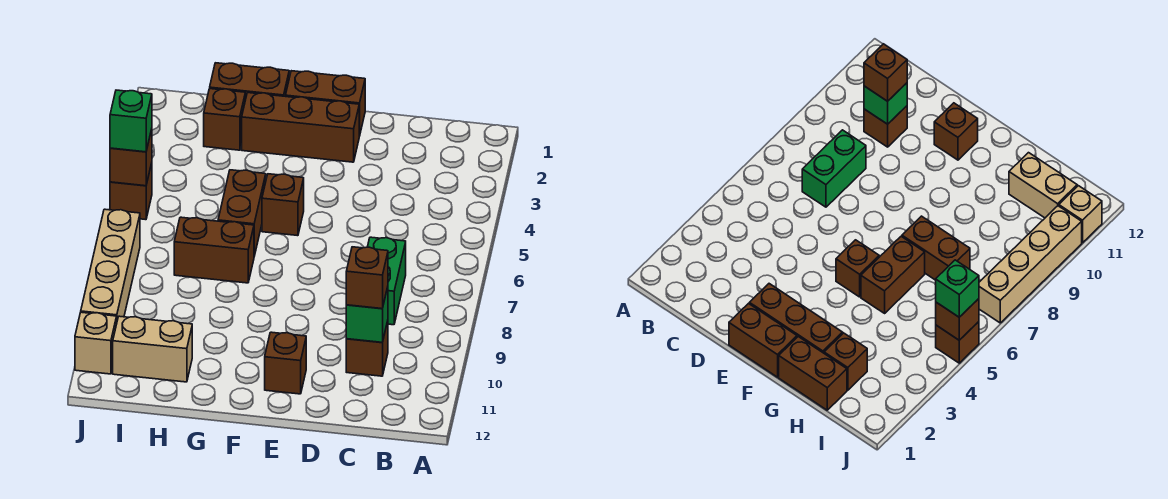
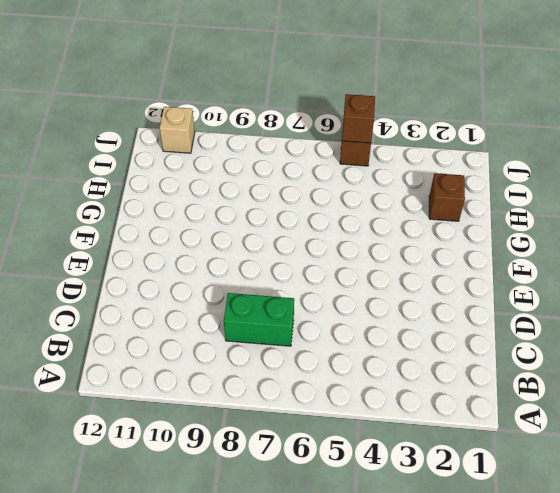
none -> brown 1x1 brick [346,321,388,376]
none -> brown 1x2 brick [286,71,365,136]
none -> brown 1x3 brick [242,93,359,162]

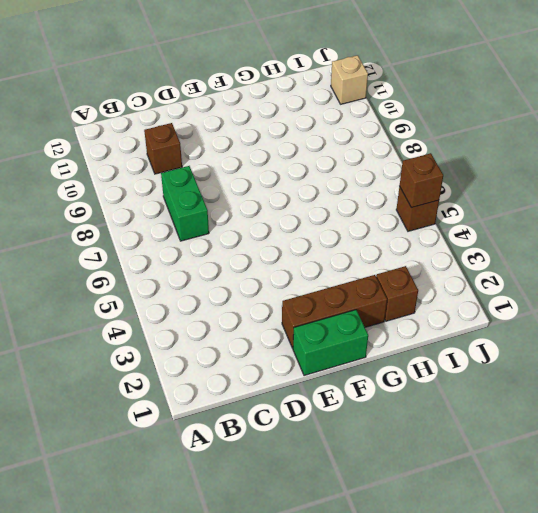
green 1x2 brick [293,310,368,376] -> brown 1x2 brick [286,71,365,136]
none -> brown 1x1 brick [265,332,306,394]
none -> brown 1x1 brick [262,174,304,236]
none -> brown 1x2 brick [210,63,289,100]

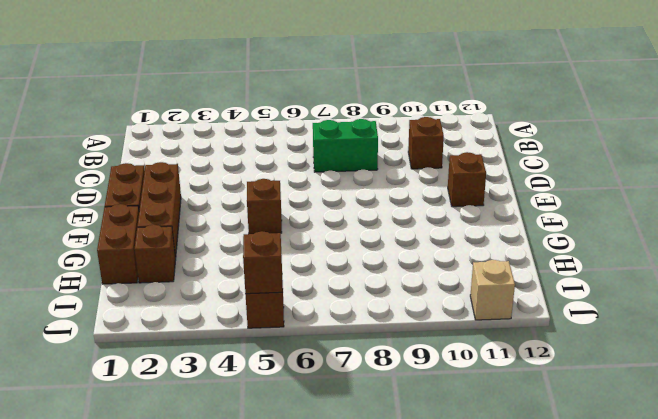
none -> brown 1x2 brick [218,170,266,256]
none -> brown 1x2 brick [174,217,254,283]
none -> tan 1x2 brick [113,316,192,382]

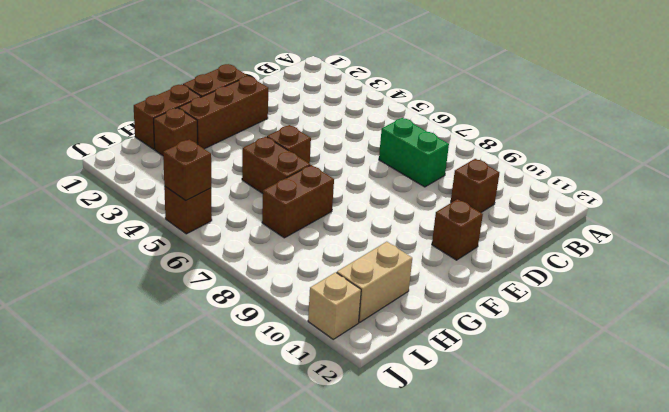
none -> tan 1x4 brick [81,209,140,320]
none -> green 1x1 brick [346,287,388,342]
none -> brown 1x1 brick [346,247,388,309]

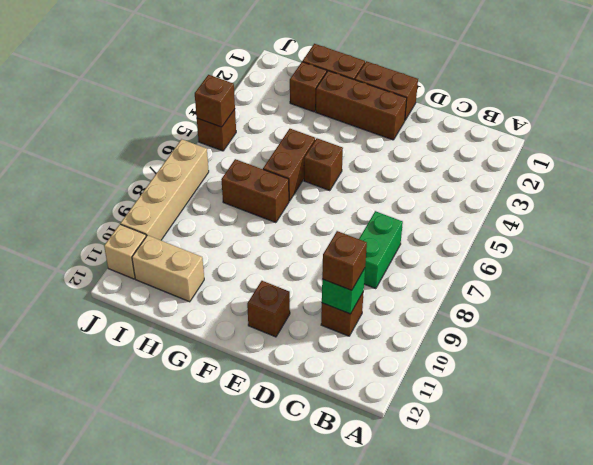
none -> green 1x1 brick [110,90,152,152]

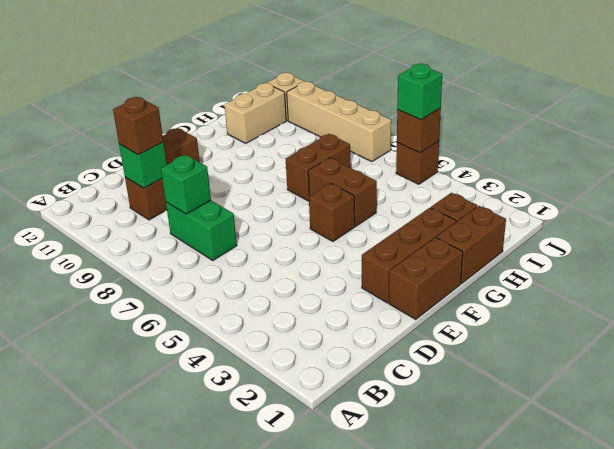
green 1x1 brick [161,155,211,214] -> none

